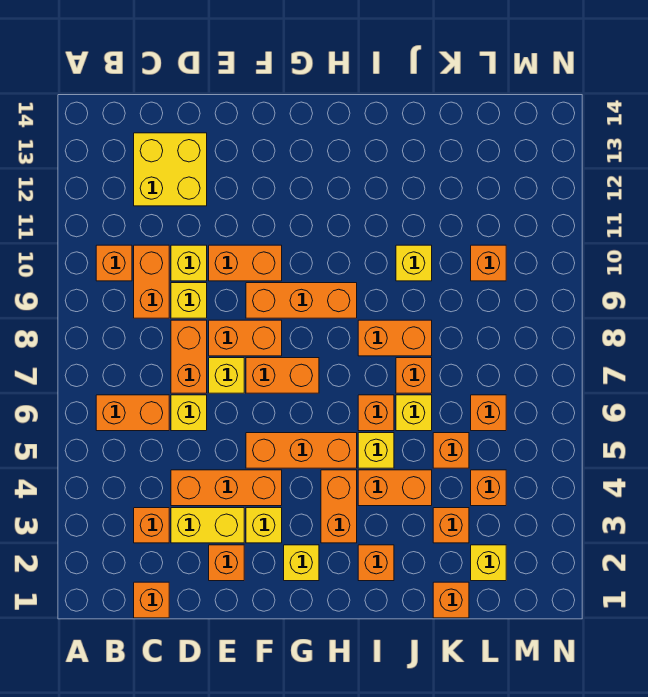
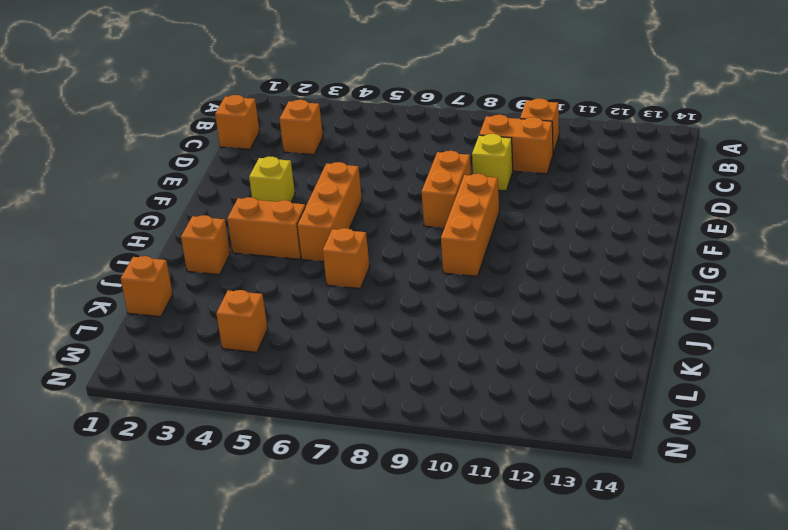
none -> orange 1x2 brick [96,395,169,431]
none -> yellow 2x2 brick [134,133,207,206]
none -> yellow 1x2 brick [171,508,244,543]
none -> orange 1x3 brick [171,470,282,506]

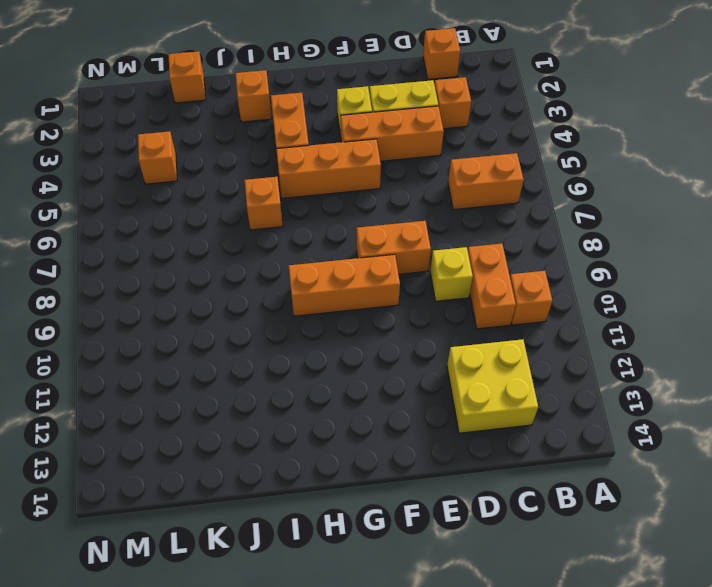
none -> yellow 1x1 brick [171,395,207,431]
none -> orange 1x2 brick [171,320,207,393]
none -> yellow 1x1 brick [171,245,207,281]
none -> orange 1x1 brick [209,545,244,581]

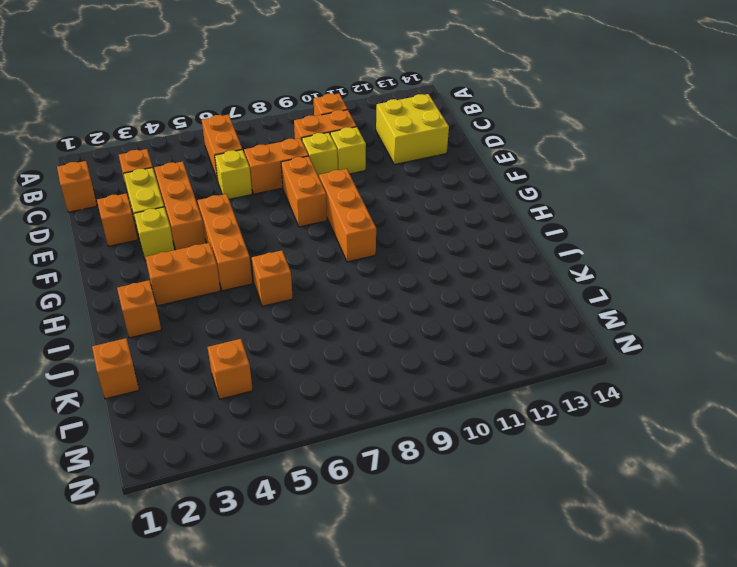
none -> yellow 1x1 brick [209,358,244,393]
none -> orange 1x2 brick [209,245,282,281]
none -> orange 1x2 brick [246,358,319,393]
none -> yellow 1x1 brick [284,545,319,581]

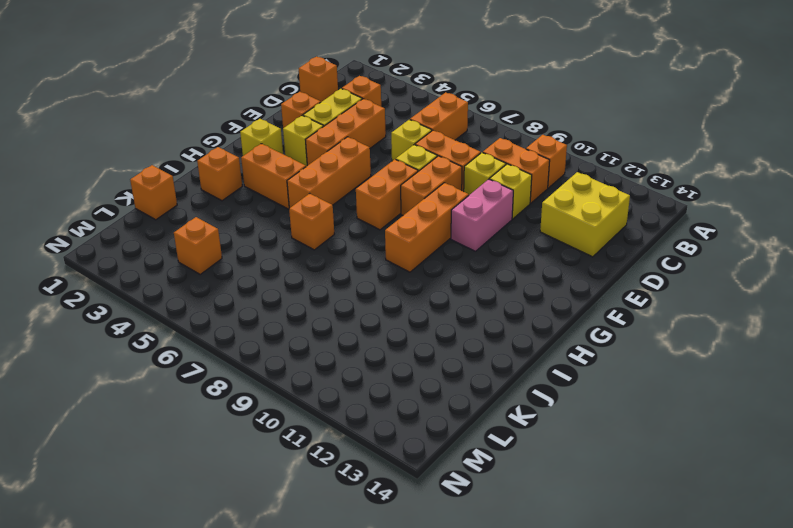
pink 1x2 brick [451,179,513,251] -> orange 1x2 brick [209,245,282,281]
none -> orange 1x2 brick [358,470,432,506]
none -> yellow 1x1 brick [358,433,394,468]
none -> orange 1x2 brick [358,320,432,356]
none -> yellow 1x1 brick [396,395,432,431]

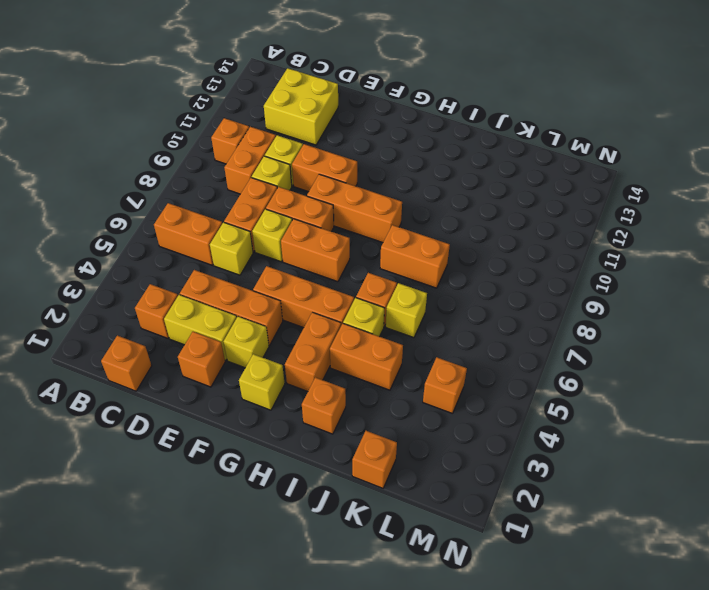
none -> orange 1x1 brick [396,358,432,393]
none -> yellow 1x1 brick [396,245,432,281]
none -> orange 1x1 brick [433,508,469,543]
none -> orange 1x1 brick [433,433,469,468]

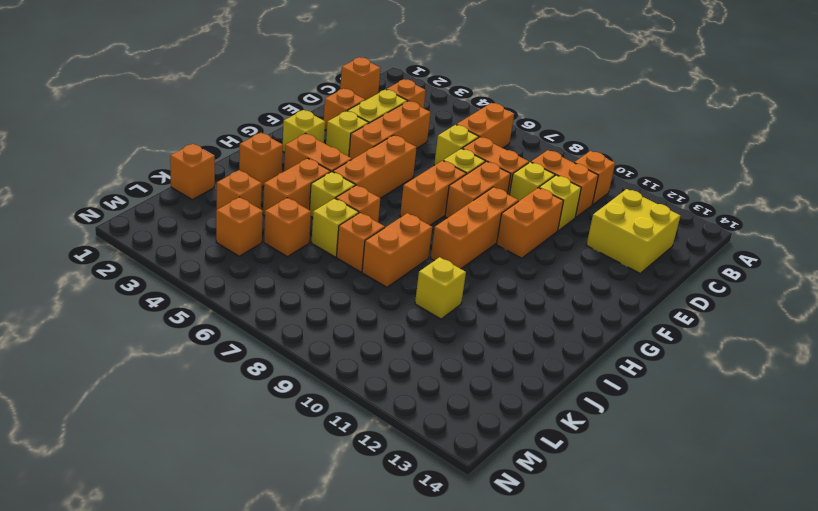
none -> yellow 1x1 brick [471,545,506,581]
none -> orange 1x1 brick [471,395,506,431]
none -> orange 1x1 brick [471,245,506,281]

